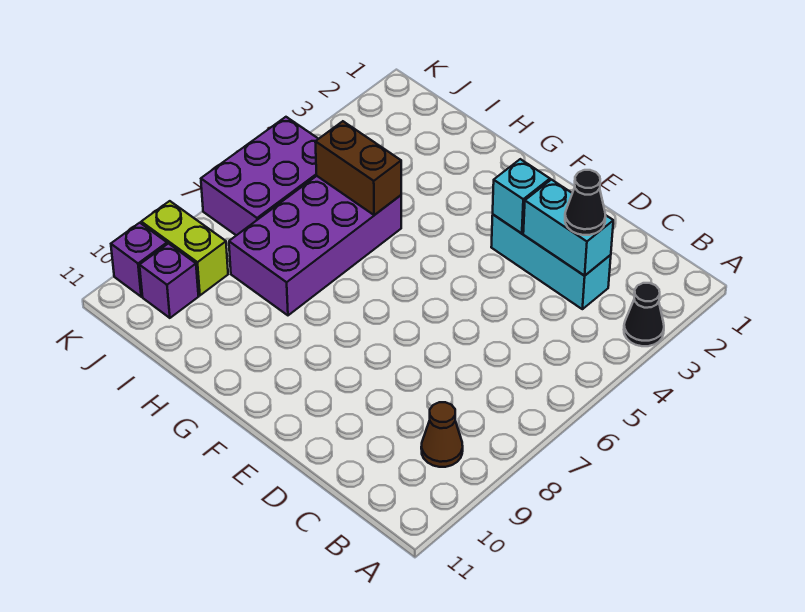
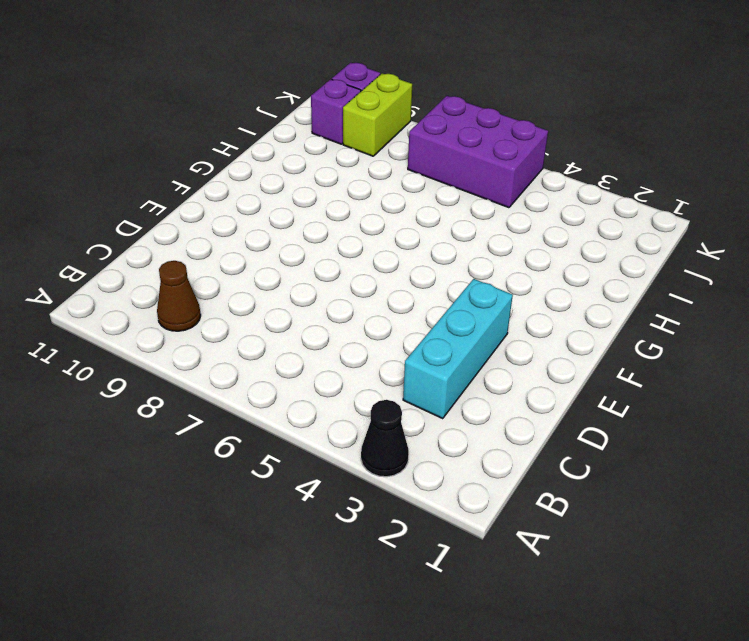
none -> purple 2x4 brick [229,176,401,315]
none -> cyan 1x2 brick [523,180,613,276]
none -> cyan 1x1 brick [493,159,550,233]

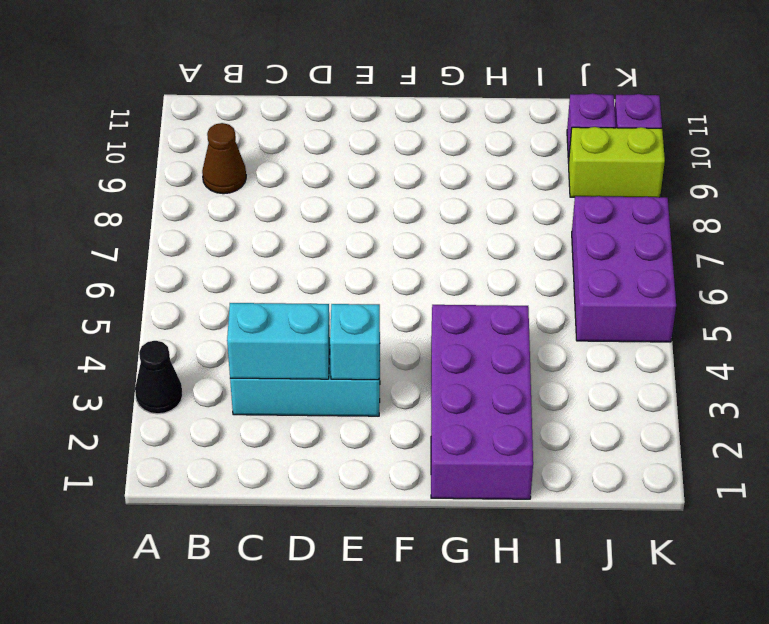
purple 2x4 brick [431,305,533,499] -> purple 2x4 brick moved to [229,176,401,315]
none -> brown 1x2 brick [315,121,401,215]
none -> black 1x1 cone [565,170,606,235]

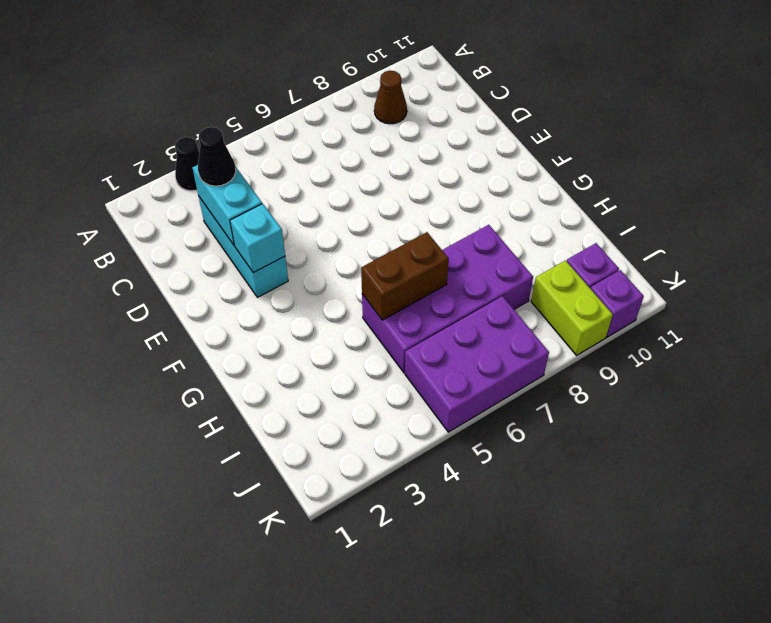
brown 1x2 brick [361,232,449,320] -> brown 1x2 brick turned to [315,121,401,215]

